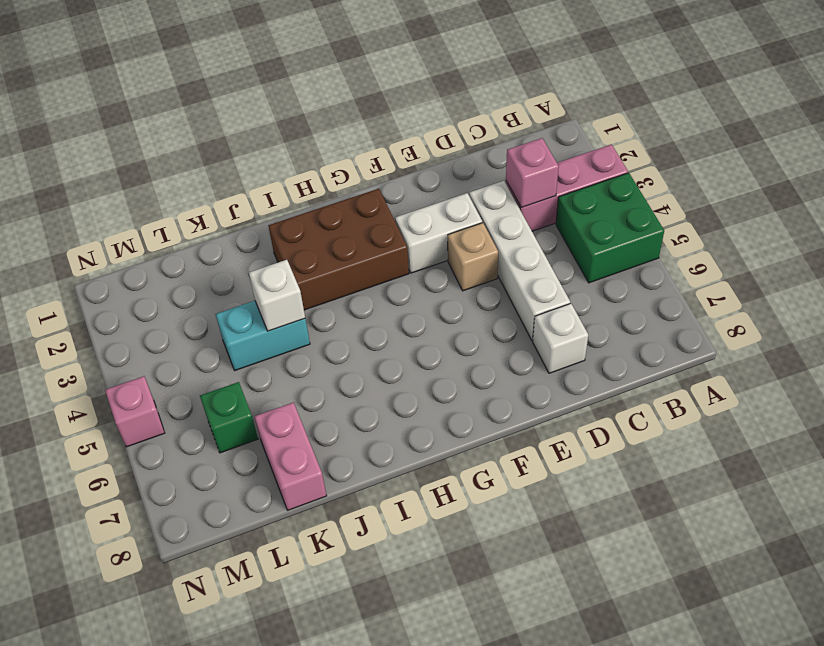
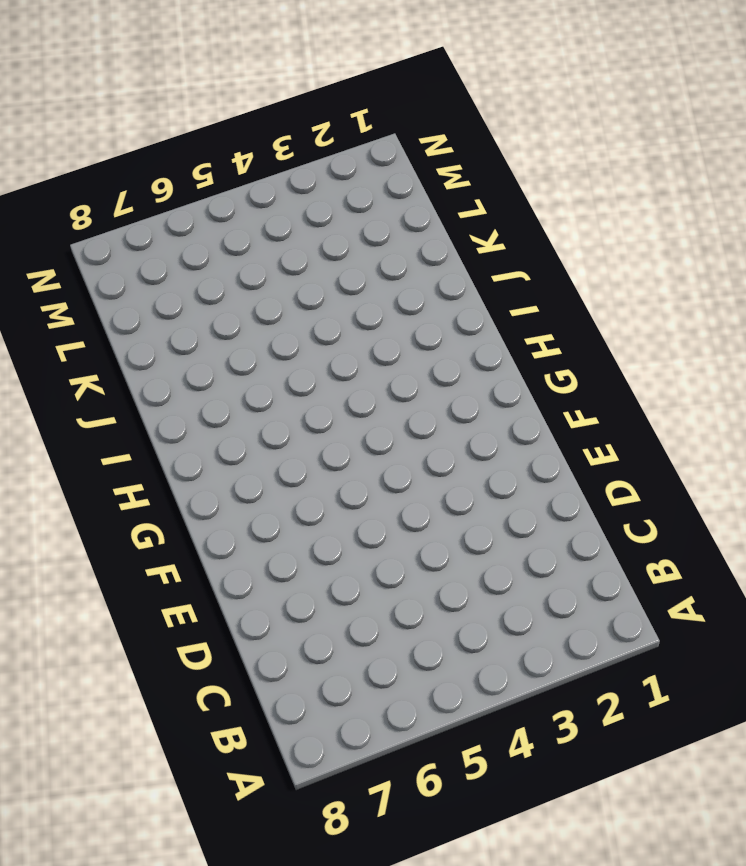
none -> pink 1x3 brick [506,144,628,231]
none -> green 2x2 brick [556,173,664,283]
none -> white 1x4 brick [469,181,570,341]

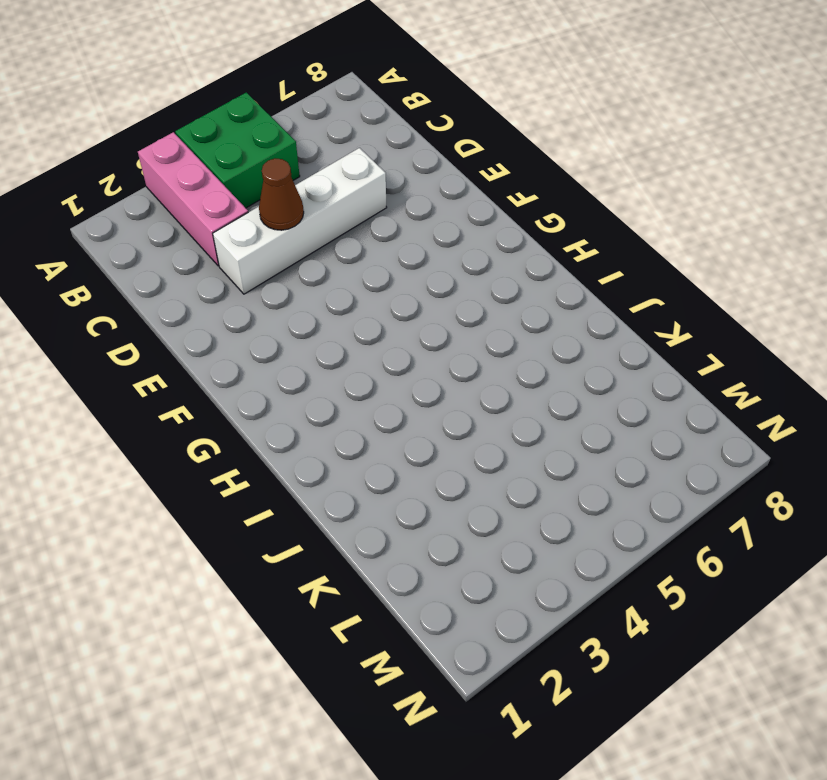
brown 1x1 cone [259,159,304,230] -> none
none -> white 1x1 brick [533,303,588,373]
none -> white 1x2 brick [395,193,482,273]
none -> tan 1x1 brick [448,223,498,291]

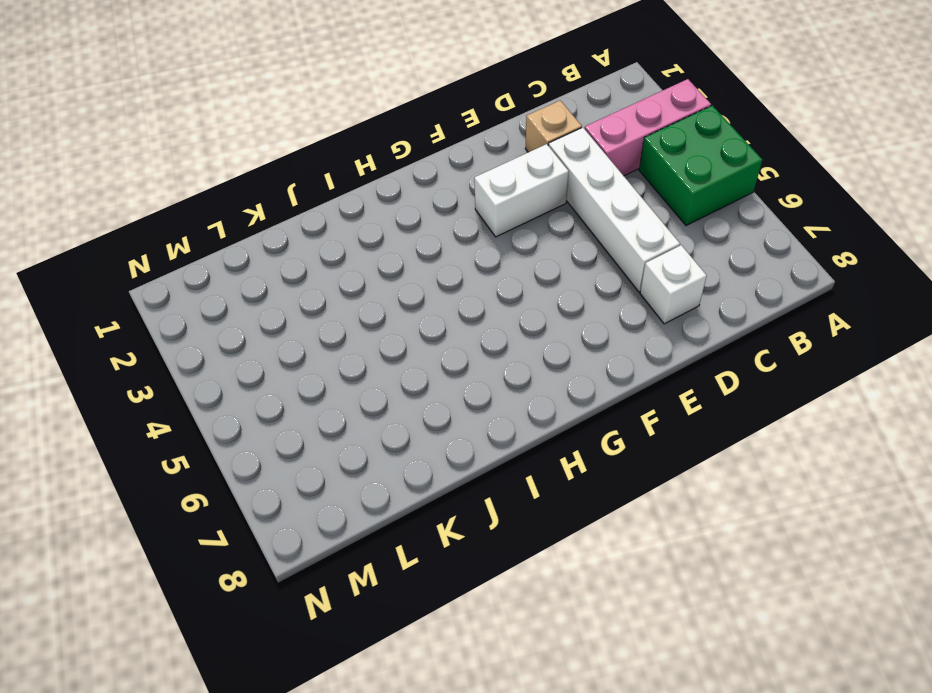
tan 1x1 brick [525,100,582,152] -> tan 1x1 brick moved to [448,223,498,291]
none -> brown 2x3 brick [268,189,409,310]
none -> cyan 1x2 brick [216,301,310,370]
none -> pink 1x2 brick [254,402,326,510]

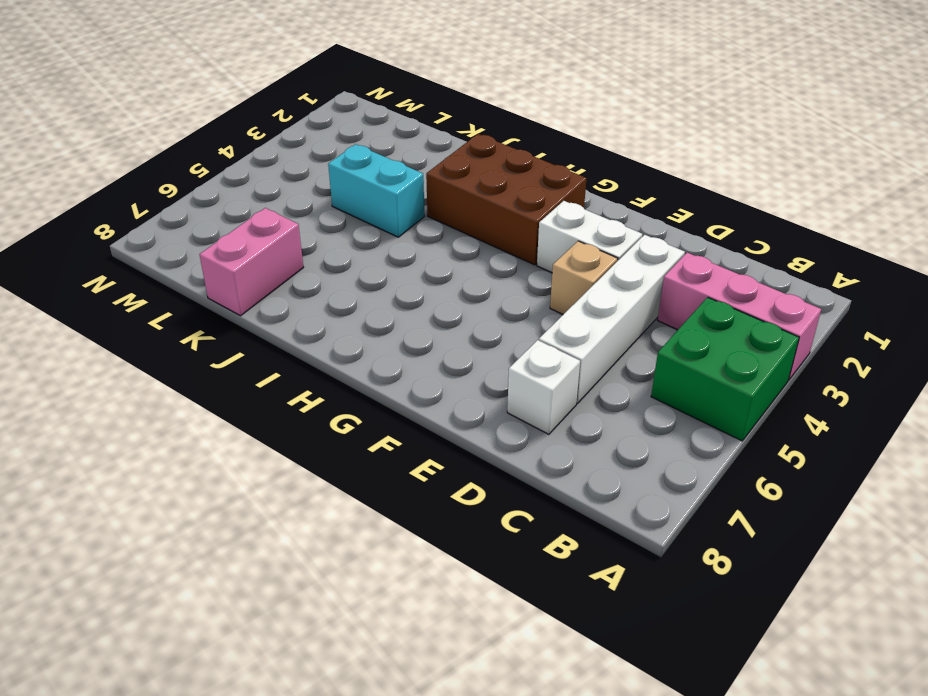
none -> green 1x1 brick [200,382,258,453]
none -> pink 1x1 brick [105,376,165,447]
none -> pink 1x1 brick [506,138,559,208]

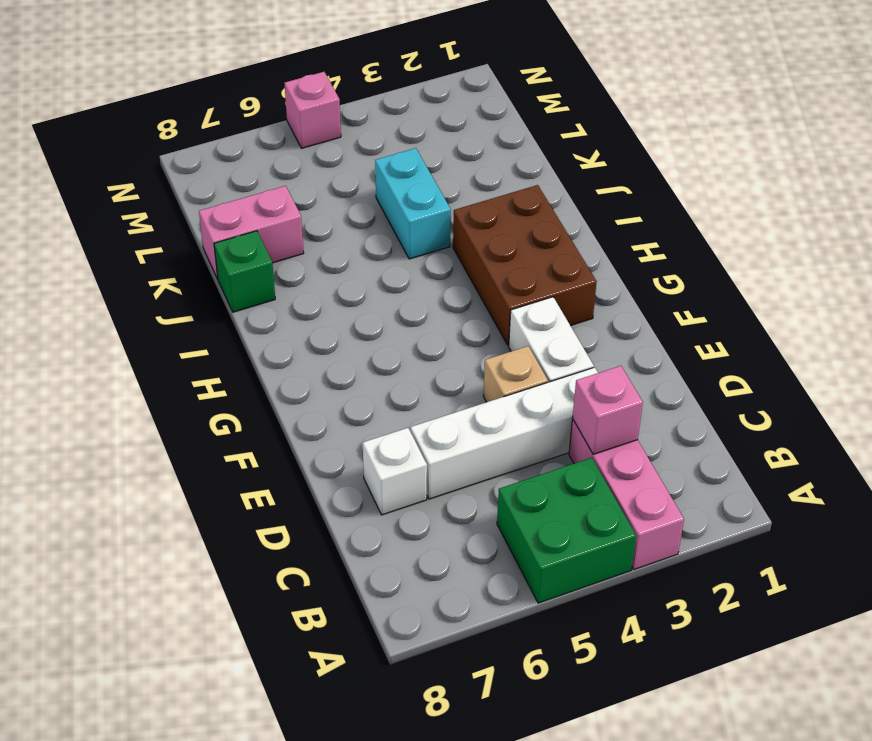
green 1x1 brick [214,231,275,312] -> green 1x1 brick moved to [200,382,258,453]
none -> white 1x1 brick [249,260,305,331]

